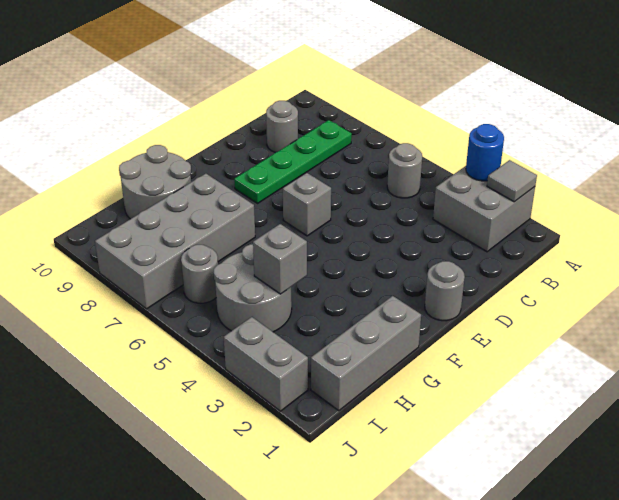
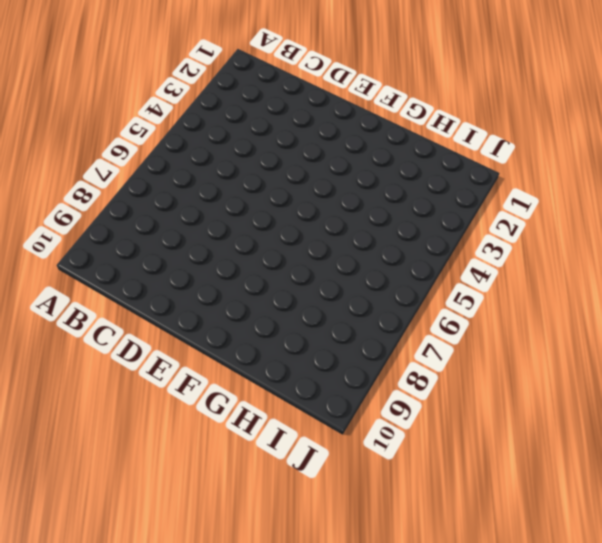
none -> grey 2x2 brick [433,166,535,252]
none -> grey 1x1 round brick [387,143,422,198]
none -> green 1x4 plate [234,120,352,203]

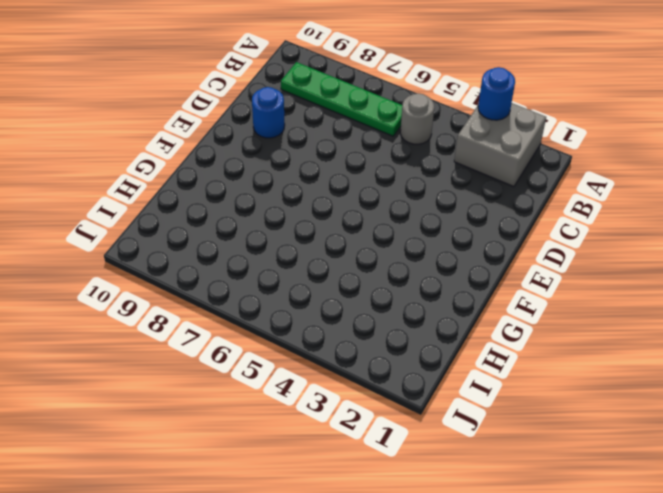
green 1x4 plate [281,62,402,136] -> green 1x4 plate turned to [234,120,352,203]
blue 1x1 round brick [252,87,285,138] -> none
none -> grey 1x1 round brick [266,101,298,153]
none -> grey 1x1 round brick [425,261,465,321]
none -> grey 1x1 brick [283,173,331,236]

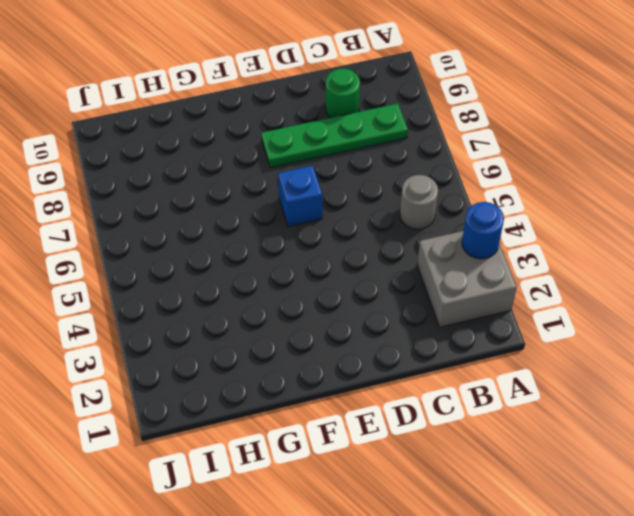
green 1x1 round brick [325,68,360,118] -> grey 1x1 round brick [266,101,298,153]
blue 1x1 brick [278,166,322,227] -> grey 1x1 brick [283,173,331,236]
none -> grey 1x1 round brick [425,261,465,321]
none -> grey 1x3 brick [311,296,421,411]
none -> grey 2x4 brick [95,174,255,309]

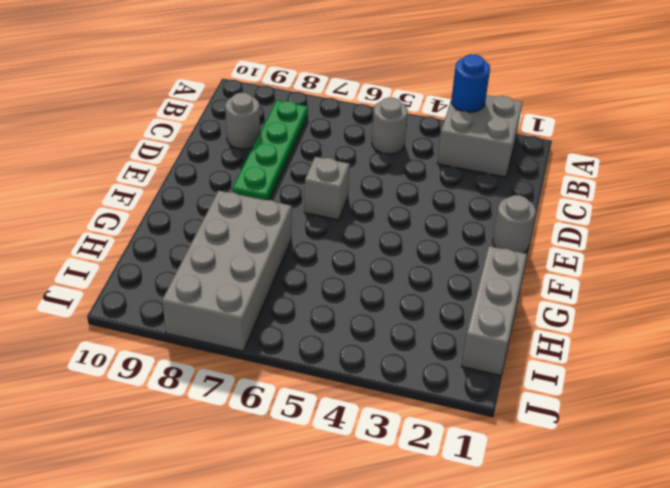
none -> grey 2x2 round brick [119,145,191,219]
none -> grey 2x2 round brick [214,244,292,332]
none -> grey 1x1 round brick [181,245,218,303]

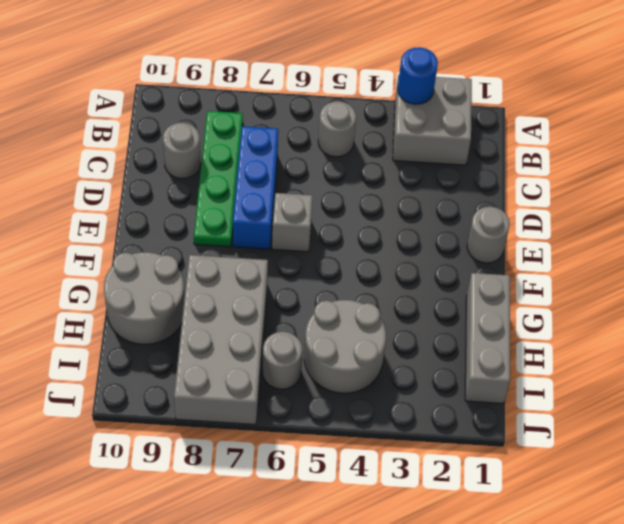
blue 1x3 brick [233,126,278,249] -> none
none -> grey 1x2 brick [224,317,308,411]
none -> grey 1x1 tile [487,160,537,202]
none -> grey 1x1 brick [253,224,307,294]

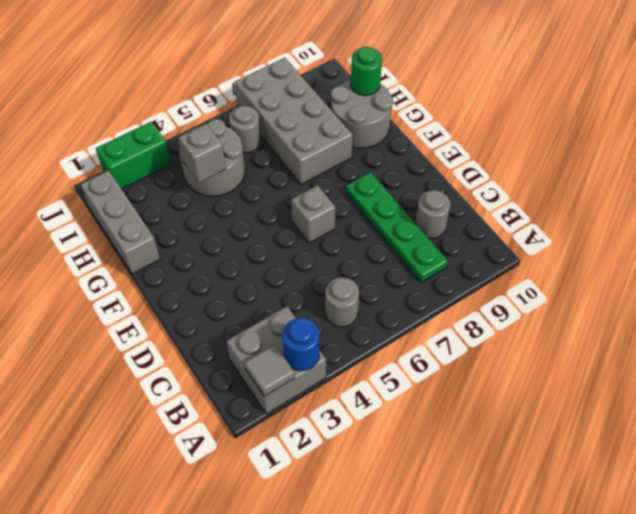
green 1x1 round brick [351,47,382,96] -> none
green 1x2 brick [96,122,171,189] -> grey 1x2 brick [224,317,308,411]
none -> grey 1x1 round brick [425,261,465,321]

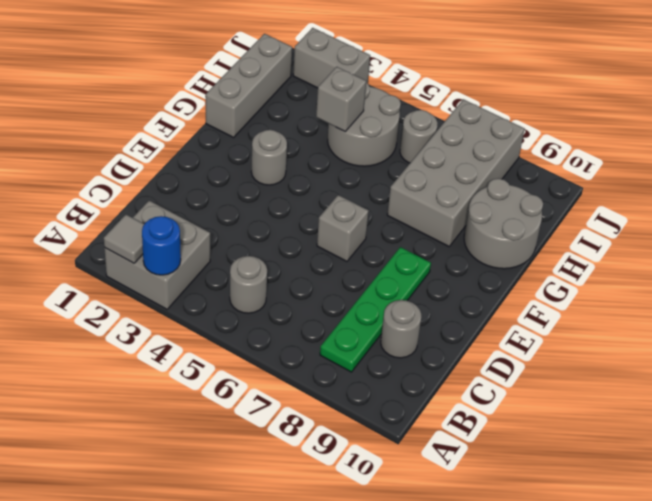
grey 1x1 round brick [251,130,287,185] -> grey 1x1 round brick moved to [425,261,465,321]

